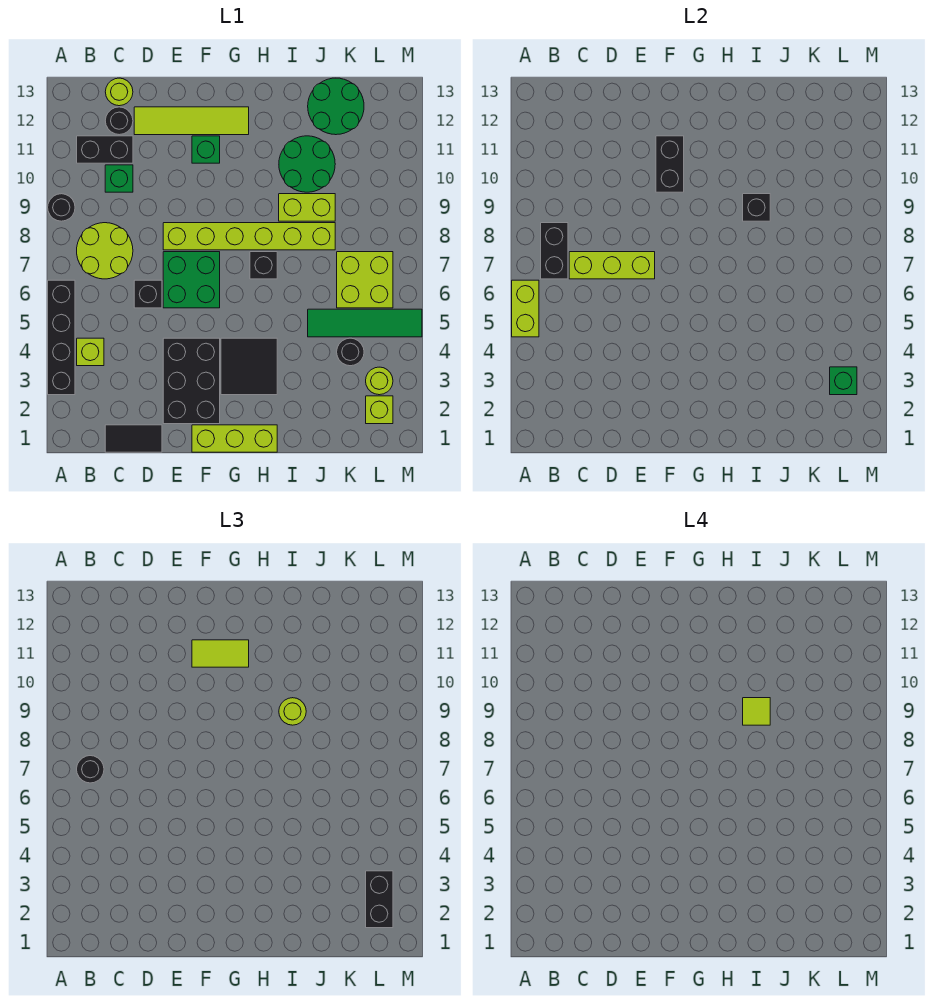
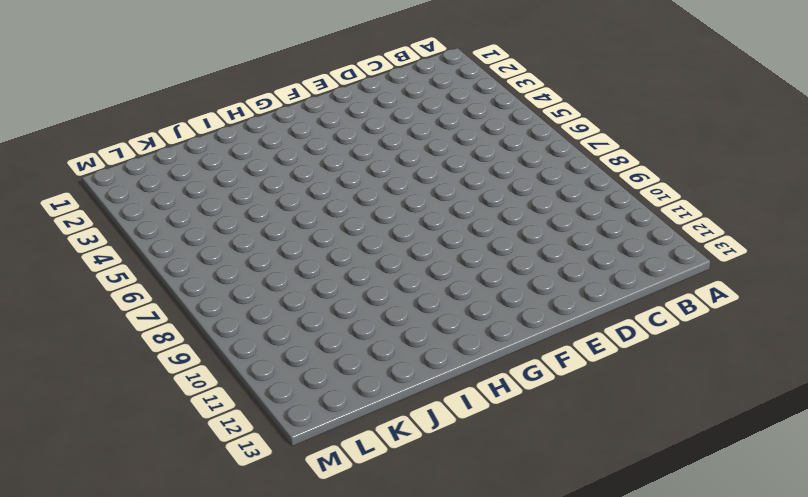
none -> black 1x4 brick [48,280,75,395]
none -> black 1x1 round brick [48,194,75,221]
none -> lime 1x1 brick [77,338,104,366]
none -> lime 2x2 round brick [77,223,133,279]

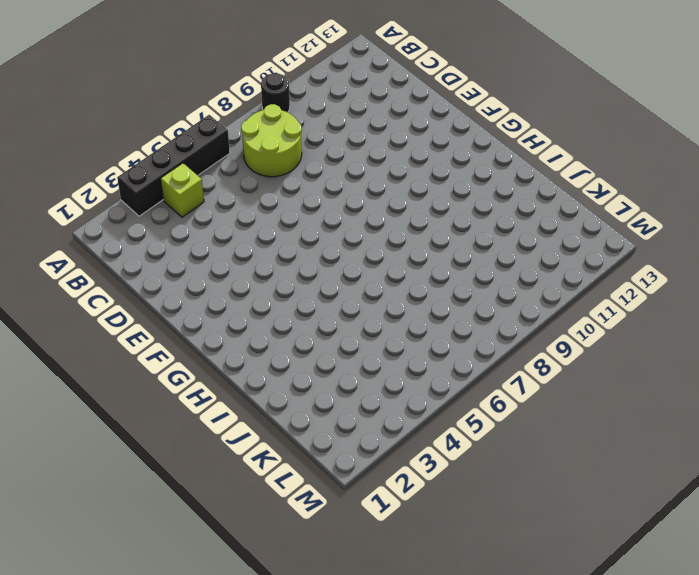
none -> black 1x2 brick [77,136,133,163]
none -> black 1x2 tile [105,425,162,452]
none -> green 1x1 brick [105,165,133,192]
none -> black 1x1 round brick [105,107,133,135]

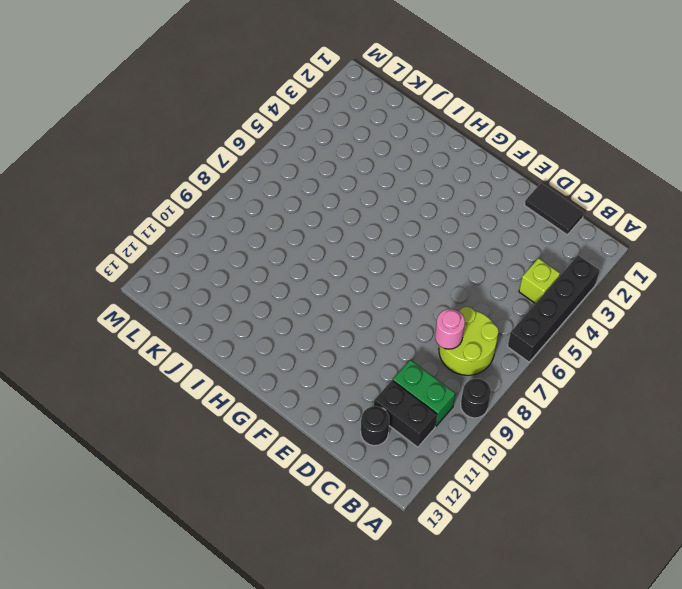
green 1x2 brick [393,360,455,426] -> green 1x1 brick [105,165,133,192]
pink 1x1 round brick [435,309,465,349] -> none
none -> lime 1x1 round brick [105,78,133,106]
none -> black 1x1 brick [134,280,162,308]
none -> lime 1x4 tile [134,107,249,135]
none -> black 2x3 brick [163,338,220,424]

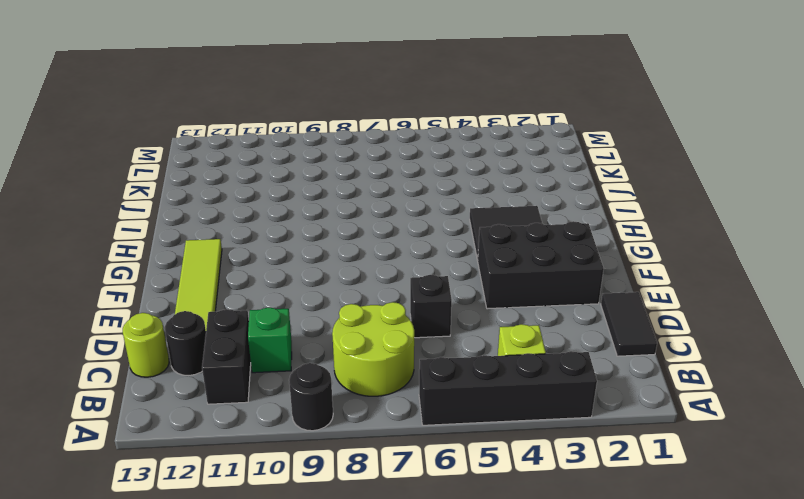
none -> green 2x2 brick [163,252,220,308]
none -> lime 1x6 brick [163,223,335,250]
none -> lime 1x3 brick [192,425,277,452]
none -> green 1x1 brick [192,136,220,163]

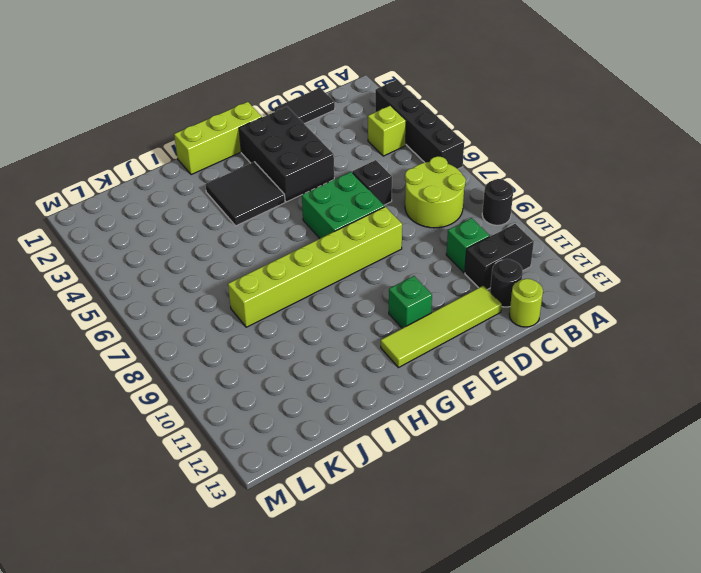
none -> black 1x1 brick [250,252,277,279]
none -> lime 1x2 brick [279,194,335,221]
none -> green 2x2 round brick [279,136,335,192]
none -> green 1x4 tile [308,309,422,337]

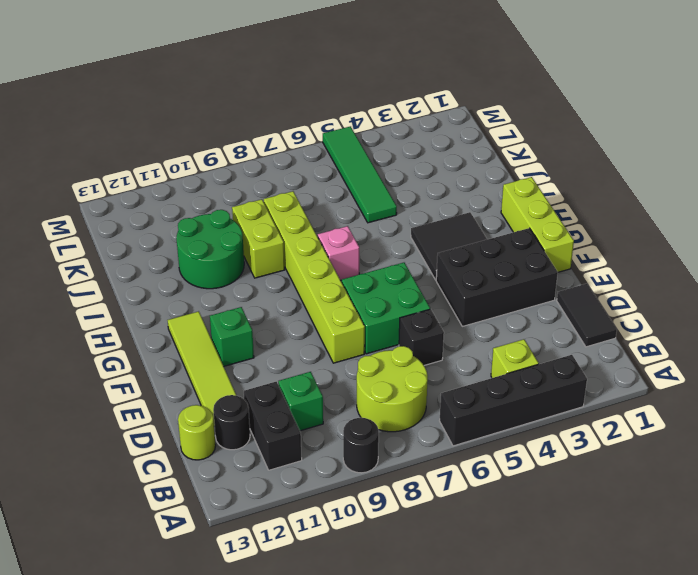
pink 1x1 brick [318,226,359,280] -> black 1x1 brick [250,252,277,279]
none -> green 2x2 round brick [308,78,364,135]
none -> black 1x1 round brick [337,338,364,366]
none -> lime 2x2 brick [337,252,393,308]
none -> lime 1x1 brick [366,396,393,424]

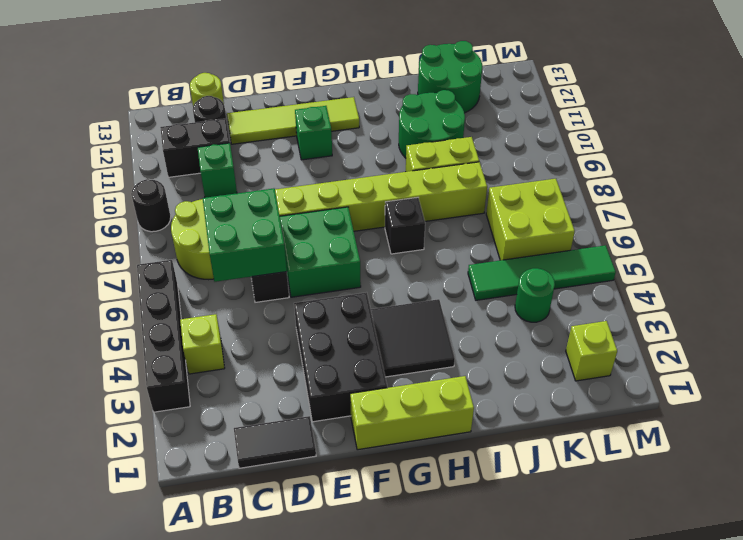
green 2x2 brick [203,188,287,282] -> lime 1x3 brick [569,252,655,279]
green 1x1 round brick [515,268,555,322] -> black 1x1 round brick [337,338,364,366]
none -> lime 1x1 round brick [366,367,393,395]
none -> lime 1x2 brick [512,280,539,337]
none -> black 1x2 brick [541,223,568,279]
none -> black 1x2 brick [656,136,684,192]

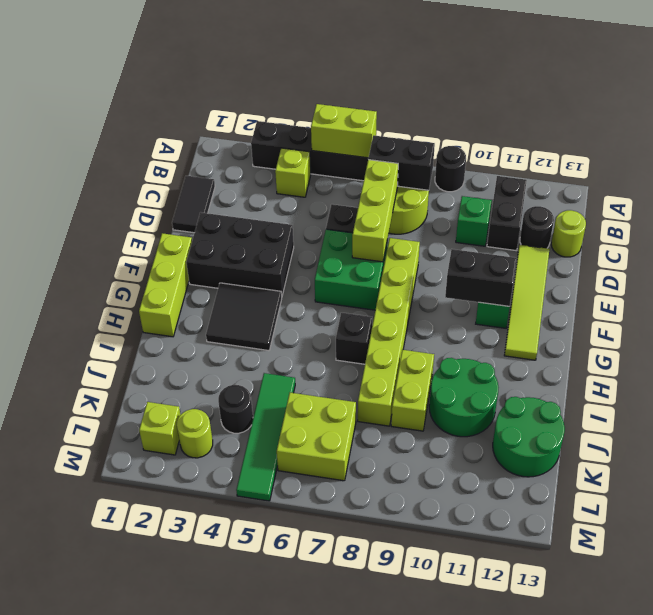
none -> black 1x1 brick [743,194,770,221]
none -> green 1x1 brick [830,367,857,395]
none -> black 1x1 round brick [77,756,104,783]
none -> lime 1x2 tile [192,640,249,667]

